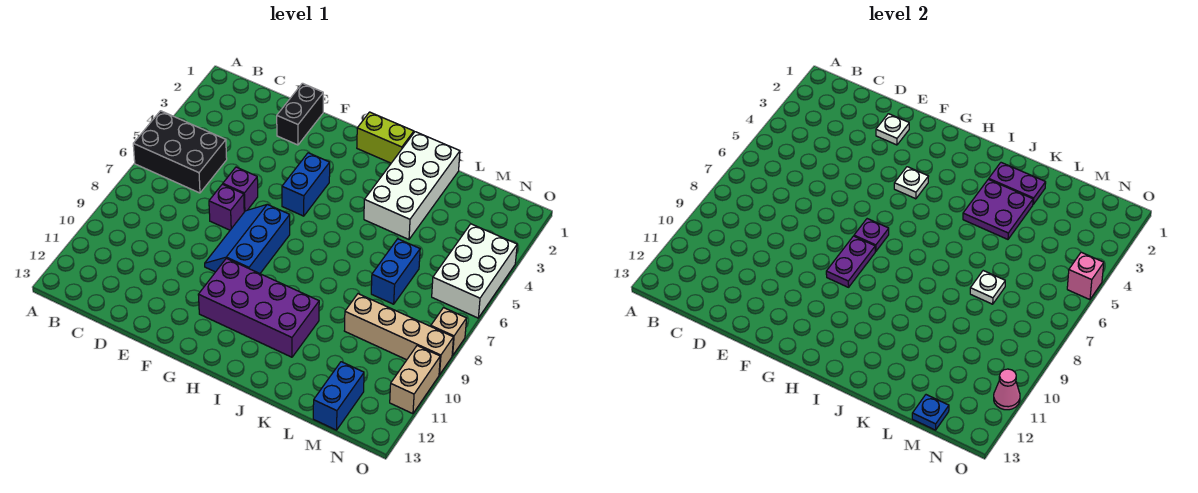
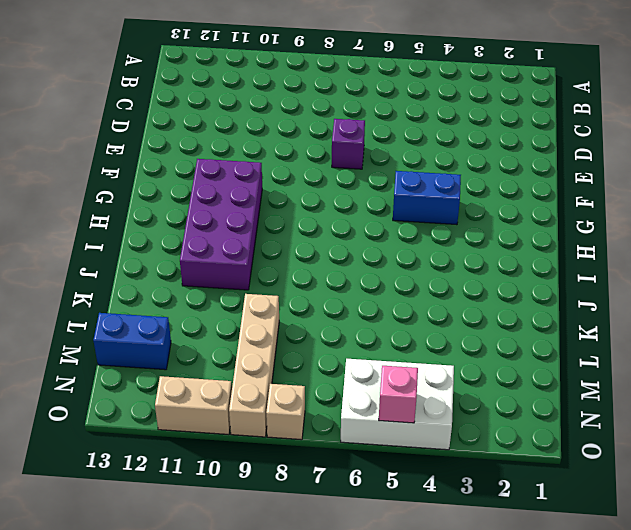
none -> black 2x3 brick [133,111,227,193]
none -> black 1x2 brick [277,83,323,145]
none -> purple 1x1 brick [223,167,258,212]

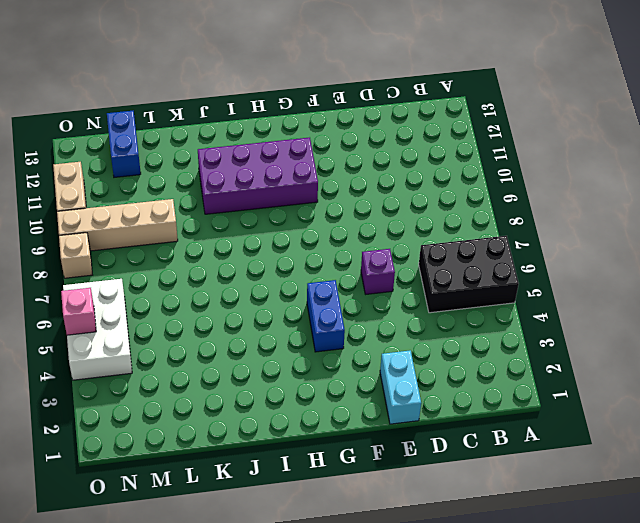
cyan 1x2 brick [380,351,421,424] -> black 1x2 brick [277,83,323,145]
none -> purple 1x1 brick [209,184,244,230]
none -> blue 2x3 slope [205,204,290,273]
none -> lime 1x2 brick [357,112,414,163]

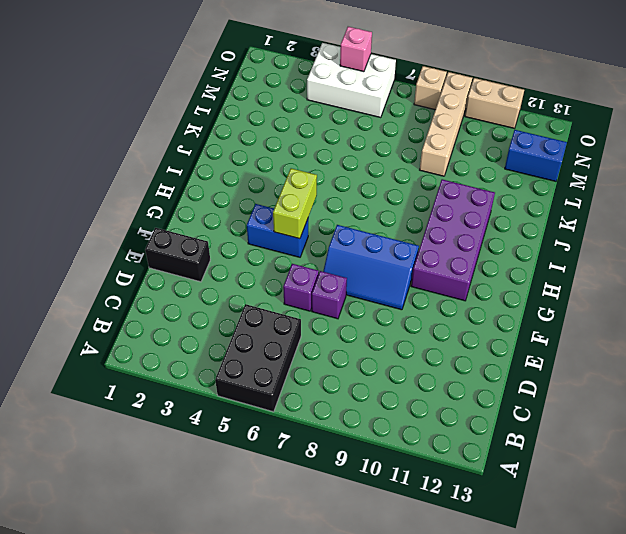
lime 1x2 brick [273,168,317,239] -> lime 1x2 brick moved to [357,112,414,163]
none -> white 2x4 brick [364,132,460,239]
none -> blue 1x2 brick [371,239,420,304]
none -> white 1x1 plate [876,114,909,145]

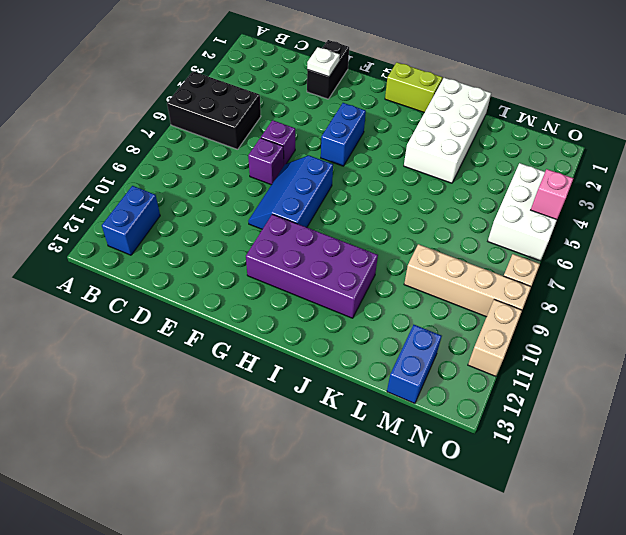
blue 1x2 brick [102,186,160,255] -> blue 1x2 brick moved to [371,239,420,304]
none -> white 1x1 plate [894,167,929,199]
none -> purple 1x1 plate [854,219,889,251]
none -> purple 1x2 plate [826,236,875,287]

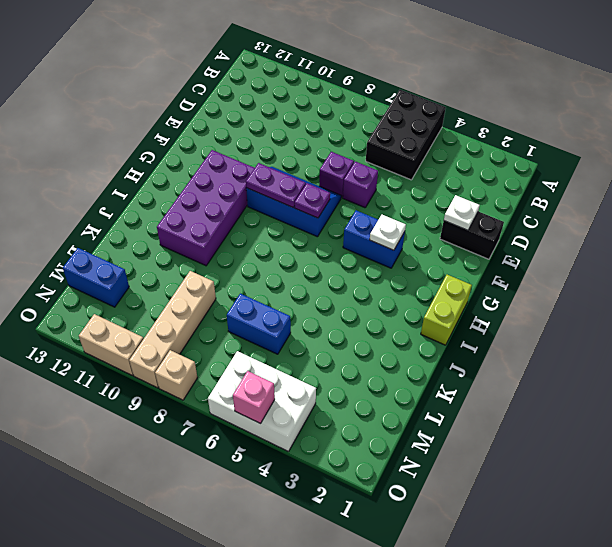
none -> white 2x4 brick [364,132,460,239]
none -> purple 1x2 plate [989,163,1046,204]
none -> purple 2x2 plate [963,179,1033,239]

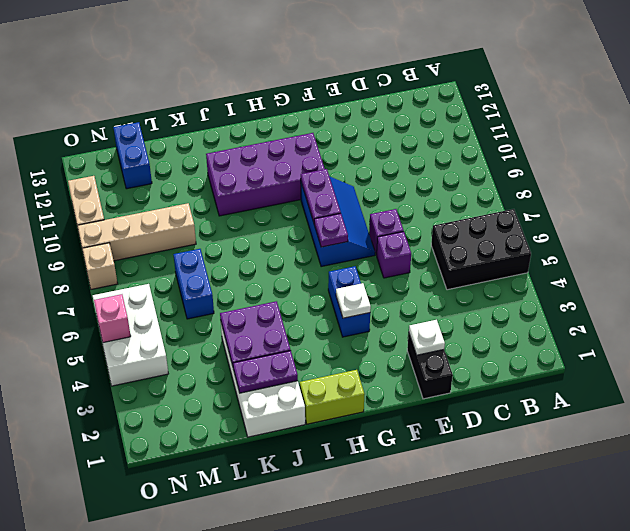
none -> white 1x1 plate [970,271,1005,304]
none -> blue 1x1 plate [912,395,949,430]
none -> pink 1x1 cone [994,369,1020,410]

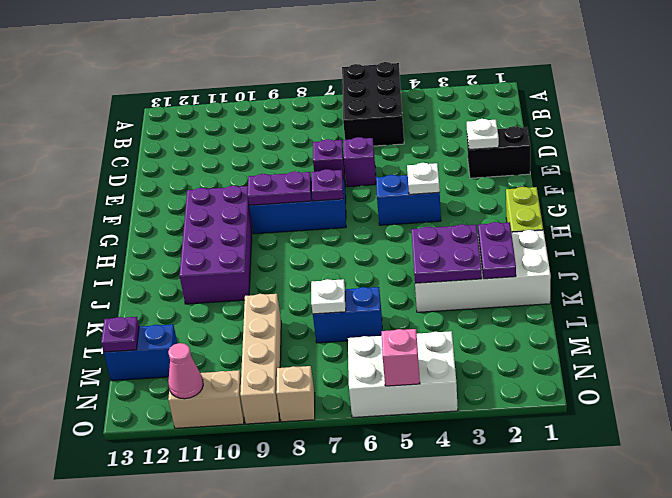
purple 1x1 plate [101,317,139,352] -> blue 1x1 plate [912,395,949,430]

